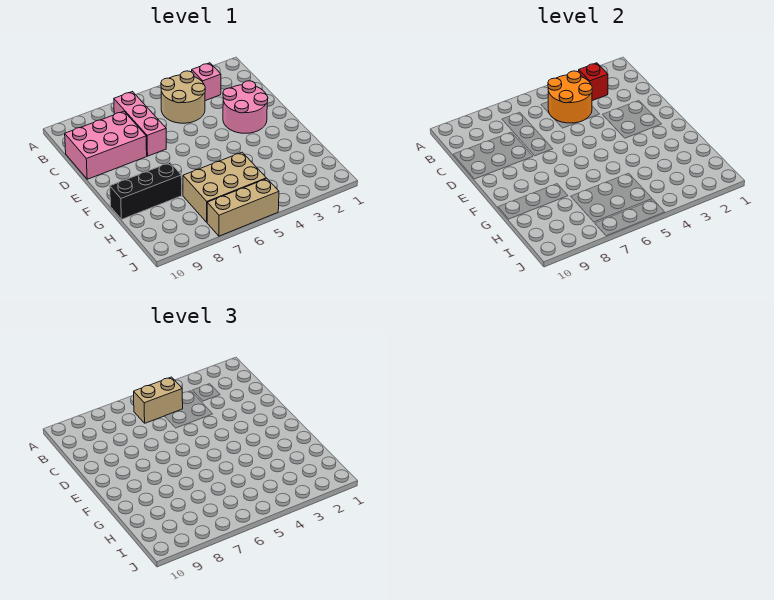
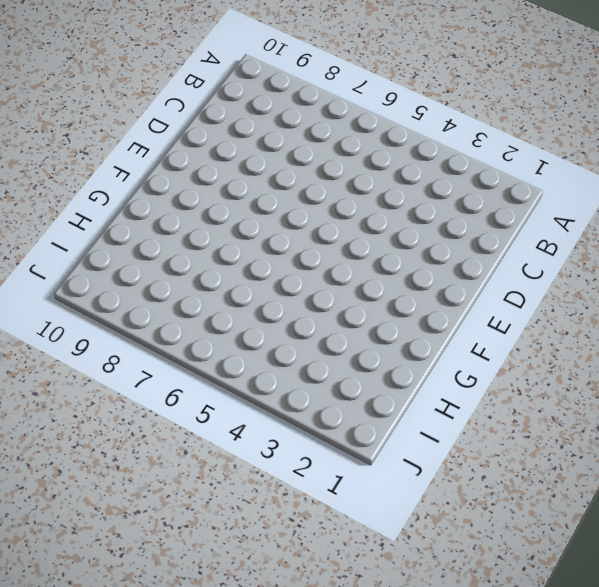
none -> pink 1x1 brick [192,63,221,101]
none -> tan 2x2 round brick [161,71,205,123]

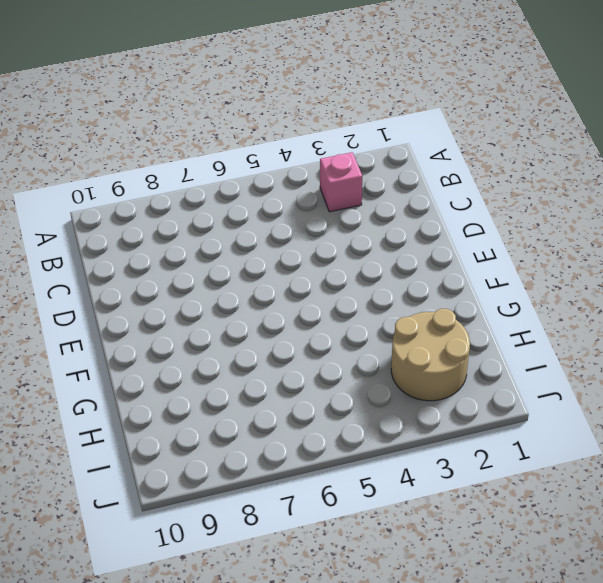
tan 2x2 round brick [391,309,470,401] -> tan 2x2 round brick moved to [161,71,205,123]
none -> pink 1x3 brick [114,92,166,156]
none -> pink 2x3 brick [65,111,147,179]

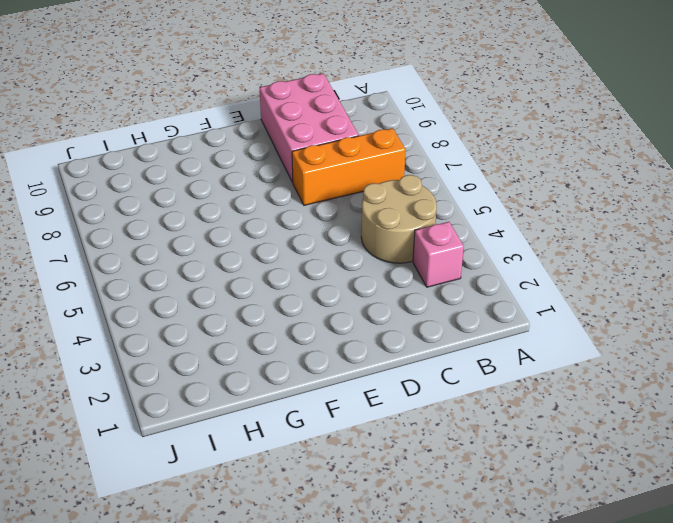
orange 1x3 brick [292,128,406,205] -> pink 1x3 brick [114,92,166,156]
none -> pink 2x2 round brick [223,81,268,133]
none -> black 1x3 brick [110,163,182,220]

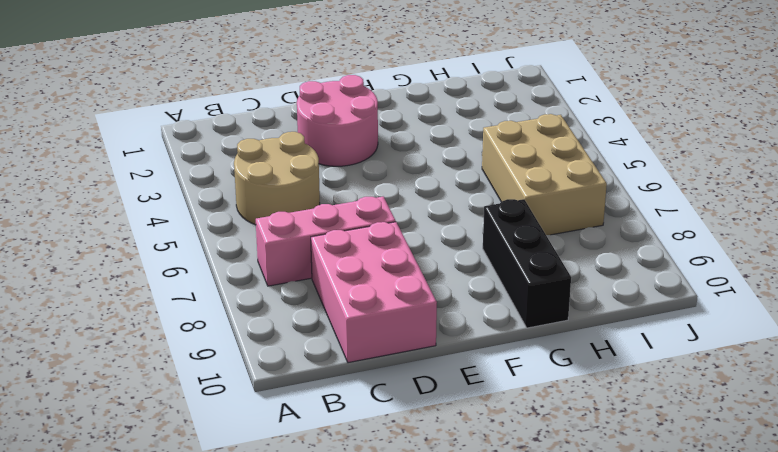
none -> pink 1x1 brick [192,63,221,101]
none -> tan 1x3 brick [207,179,279,236]

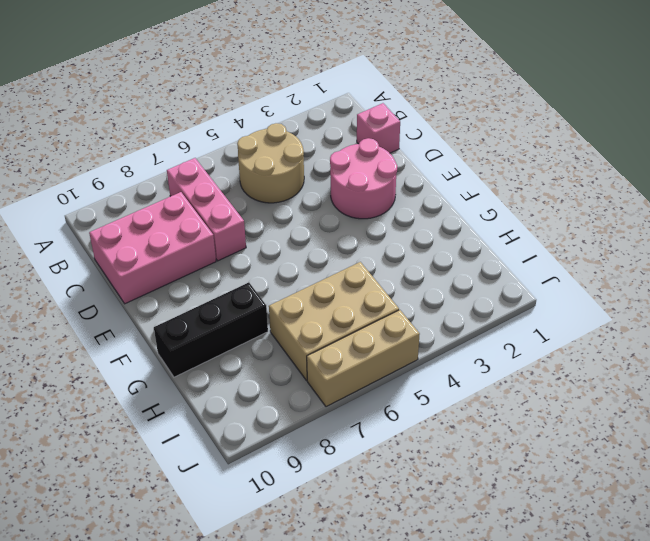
pink 1x1 brick [357,103,400,153] -> pink 1x1 brick moved to [192,63,221,101]
none -> red 1x1 brick [579,63,608,101]
none -> orange 2x2 round brick [548,71,592,123]

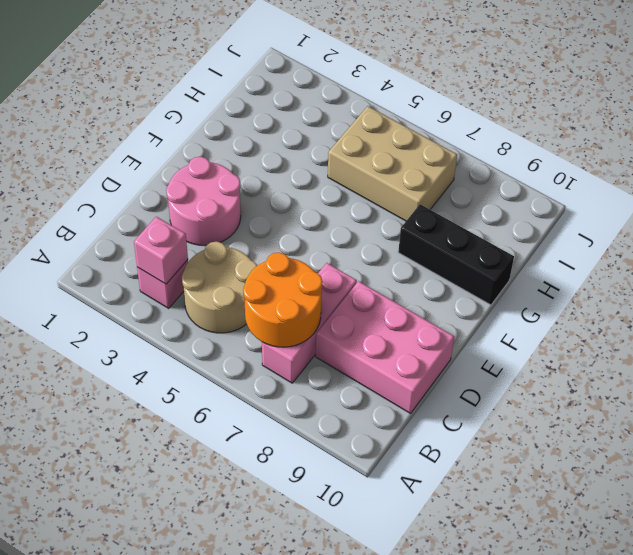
pink 1x1 brick [134,217,188,284] -> red 1x1 brick [579,63,608,101]
orange 2x2 round brick [243,252,323,347] -> orange 2x2 round brick moved to [548,71,592,123]
none -> tan 1x3 brick [207,179,279,236]
none -> tan 1x2 brick [134,377,183,423]

